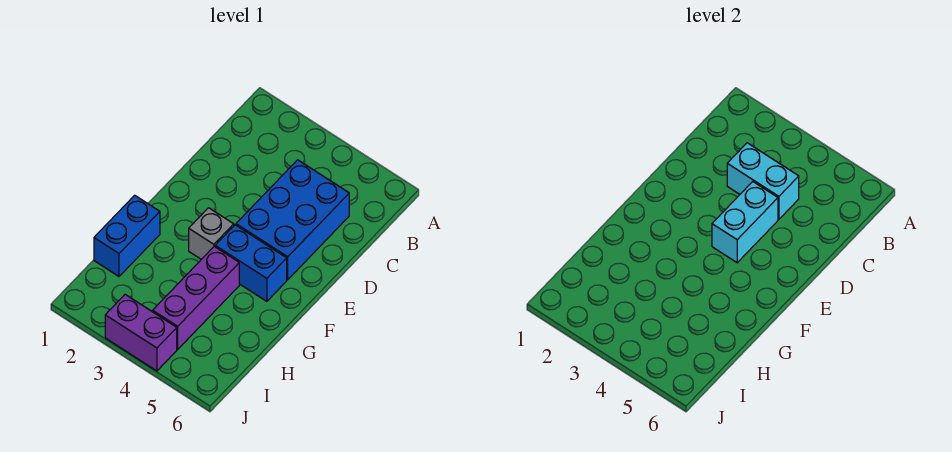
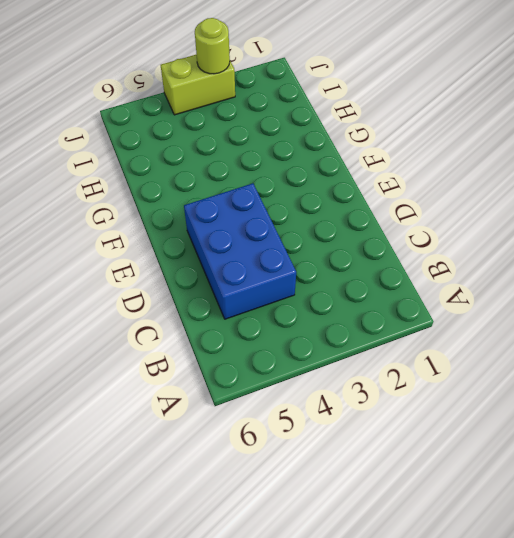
lime 1x2 brick [161,55,235,115] -> purple 1x2 brick [105,295,177,371]
lime 1x1 round brick [195,18,230,74] -> none
none -> grey 1x1 brick [189,208,234,259]
none -> blue 1x2 brick [215,225,287,301]

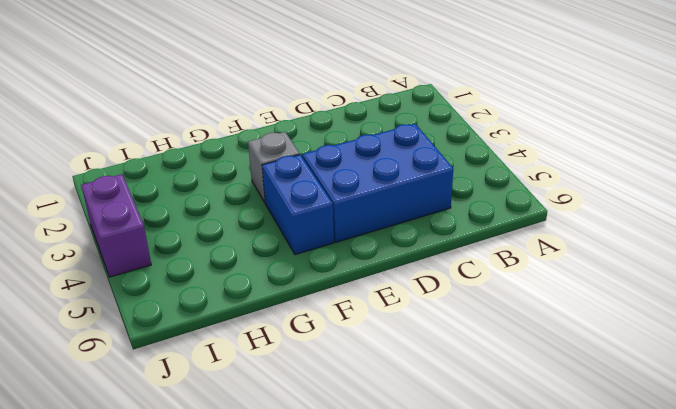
none -> blue 1x2 brick [94,195,160,276]
none -> purple 1x3 brick [153,247,239,349]

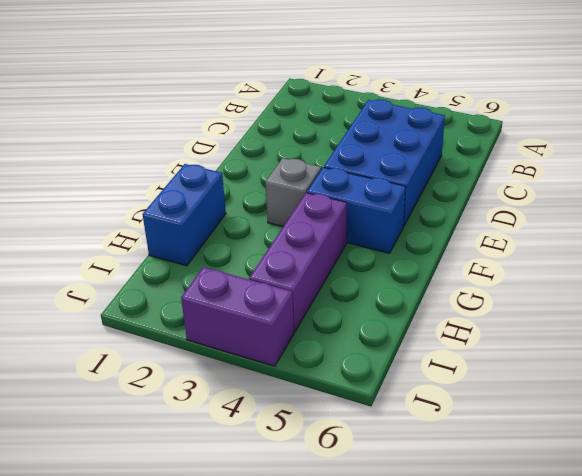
none -> cyan 1x2 brick [727,143,799,219]
none -> cyan 1x2 brick [712,182,778,263]

